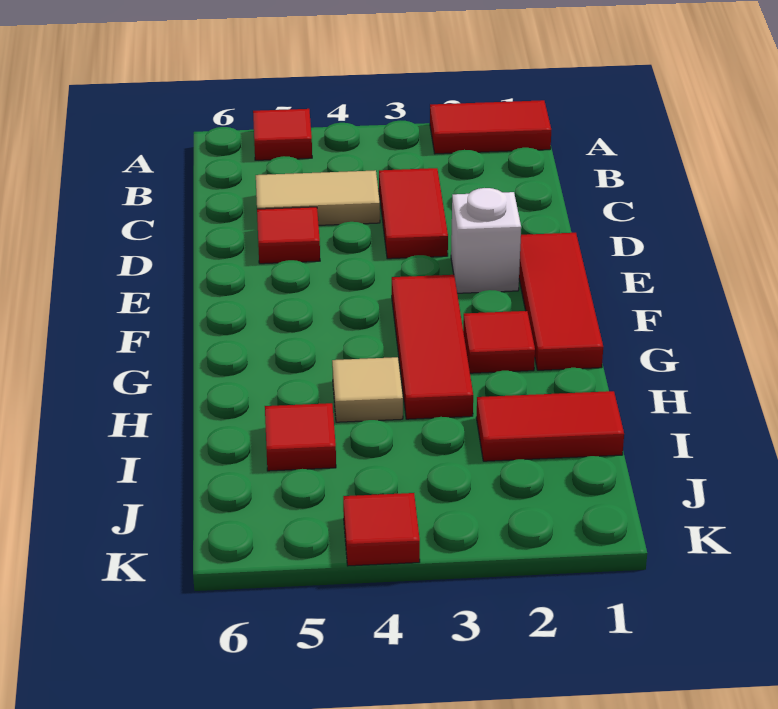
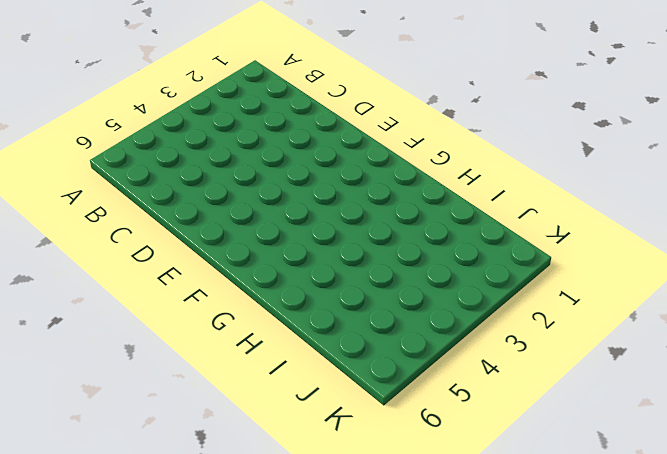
none -> red 1x2 tile [430,100,551,154]
none -> red 1x1 tile [253,109,312,160]
none -> red 1x2 tile [379,168,448,259]

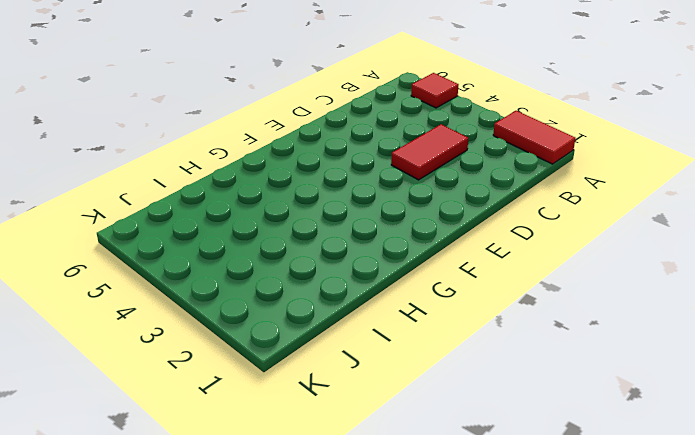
none -> tan 1x2 tile [256,170,380,225]
none -> red 1x1 tile [257,207,320,264]
none -> red 1x3 tile [519,233,603,370]

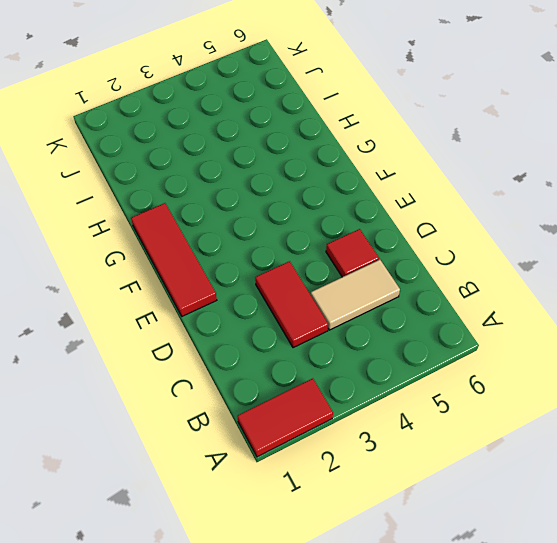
none -> red 1x1 tile [253,109,312,160]
none -> white 1x1 brick [451,188,521,293]
none -> red 1x3 tile [392,275,473,419]

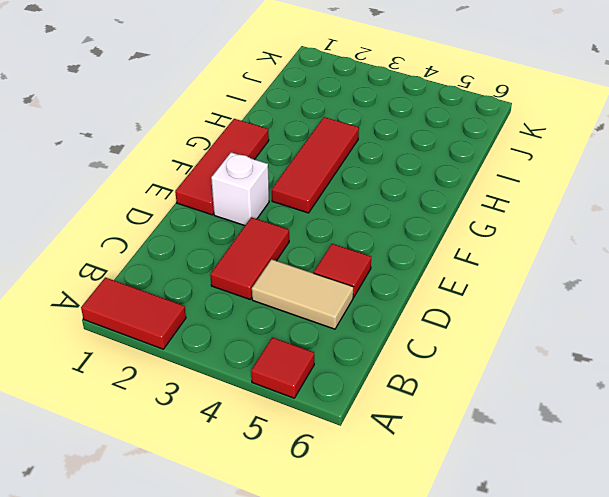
none -> red 1x1 tile [463,311,535,373]
none -> tan 1x1 tile [332,357,403,422]
none -> red 1x2 tile [476,391,624,461]

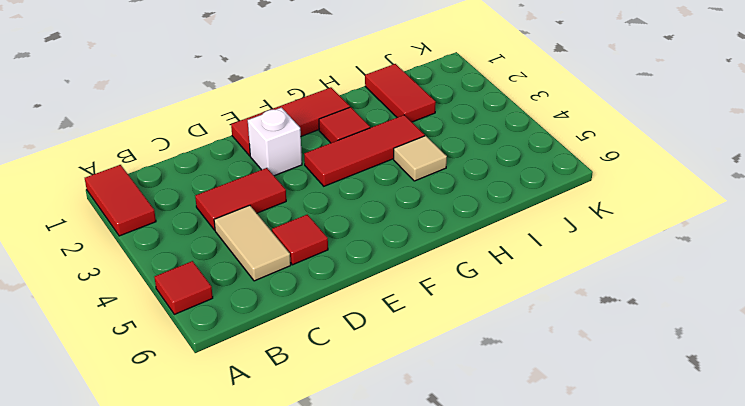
none -> red 1x1 tile [265,403,336,471]
none -> red 1x1 tile [343,493,420,566]

